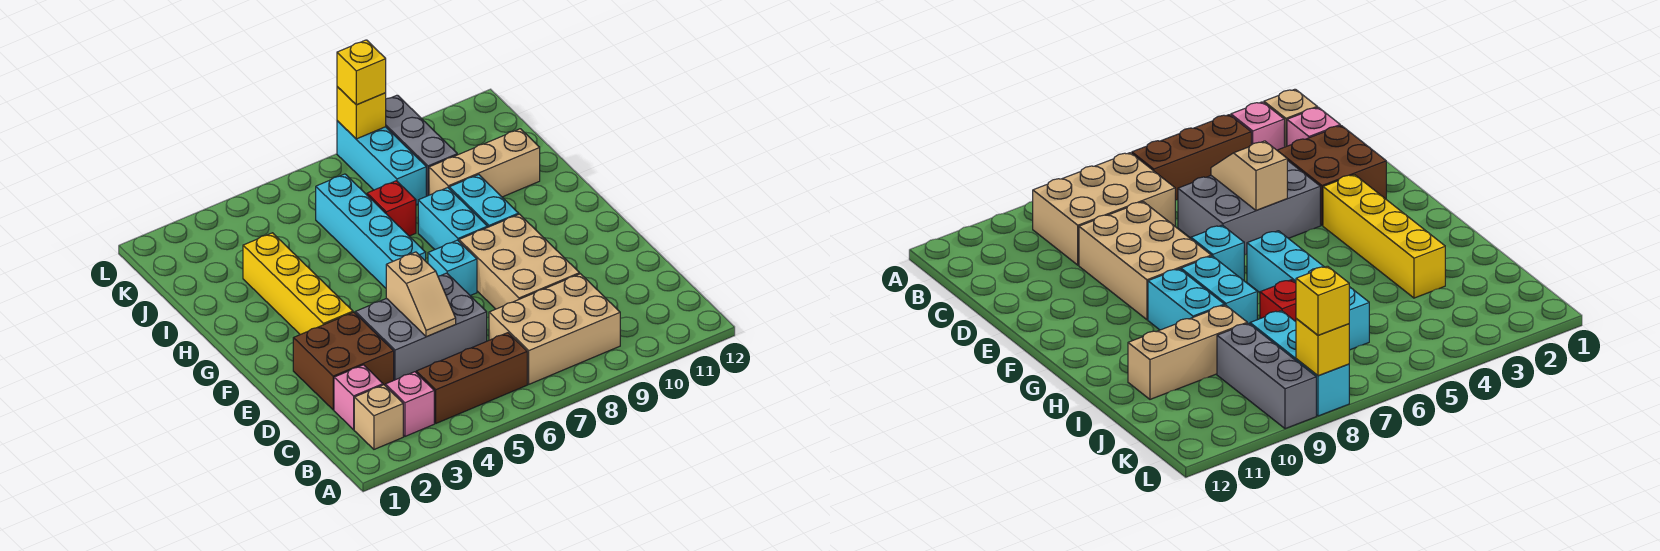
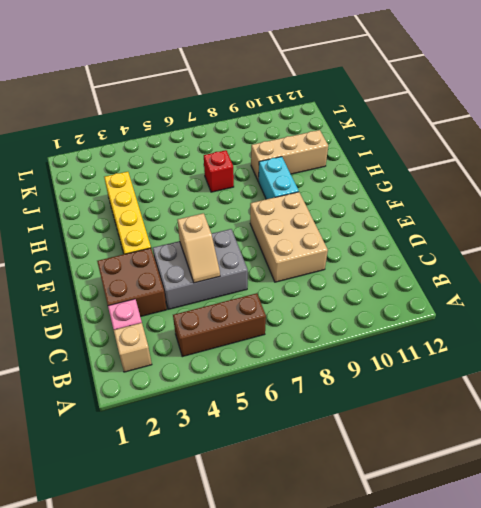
none -> pink 1x1 brick [385,372,434,436]
none -> tan 2x3 brick [489,274,620,384]
none -> cyan 1x1 brick [428,240,477,296]

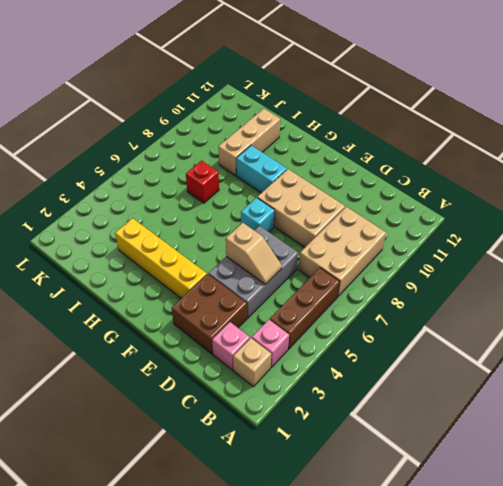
none -> cyan 1x4 brick [316,174,426,288]
none -> cyan 1x2 brick [418,188,488,249]
none -> cyan 1x3 brick [337,121,426,205]

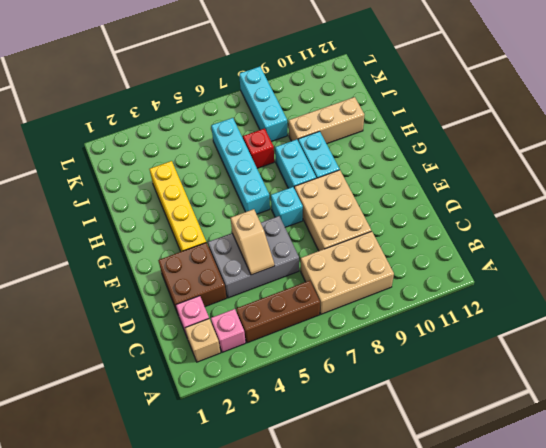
none -> grey 1x3 brick [386,95,457,196]
none -> yellow 1x1 brick [337,87,386,139]
none -> yellow 1x1 brick [337,40,386,105]

